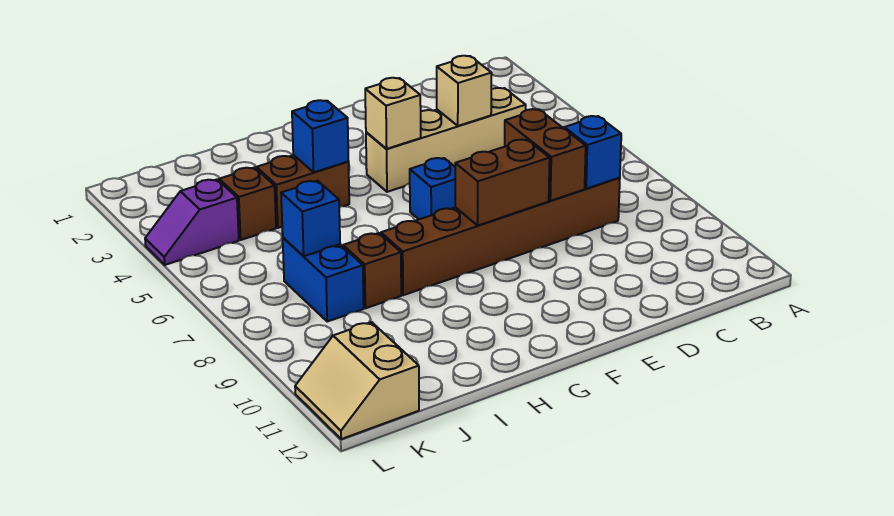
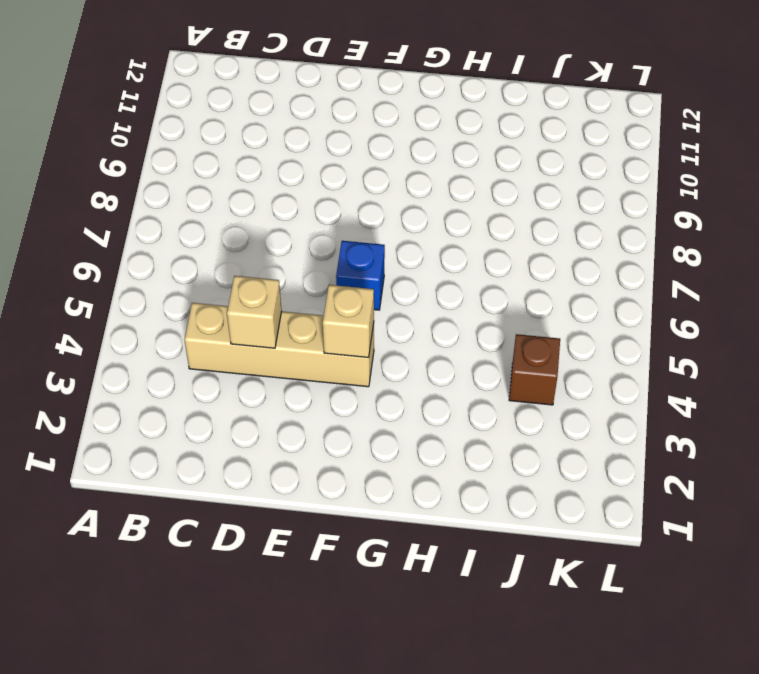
none -> brown 1x6 brick [381,178,620,295]
none -> brown 1x2 brick [256,155,349,228]
none -> brown 1x1 brick [343,233,401,308]

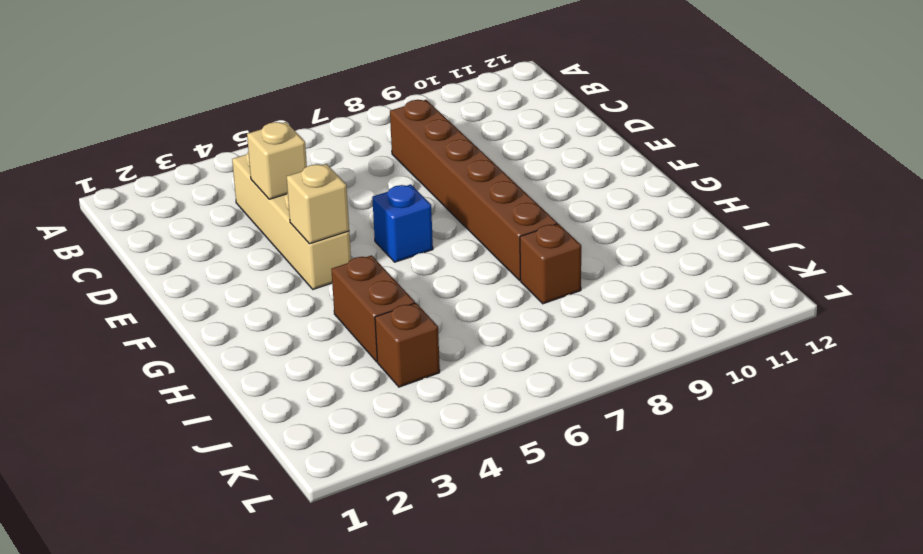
none -> blue 1x2 brick [283,238,364,321]
none -> purple 1x2 slope [145,180,239,265]
none -> tan 2x2 slope [295,322,419,439]

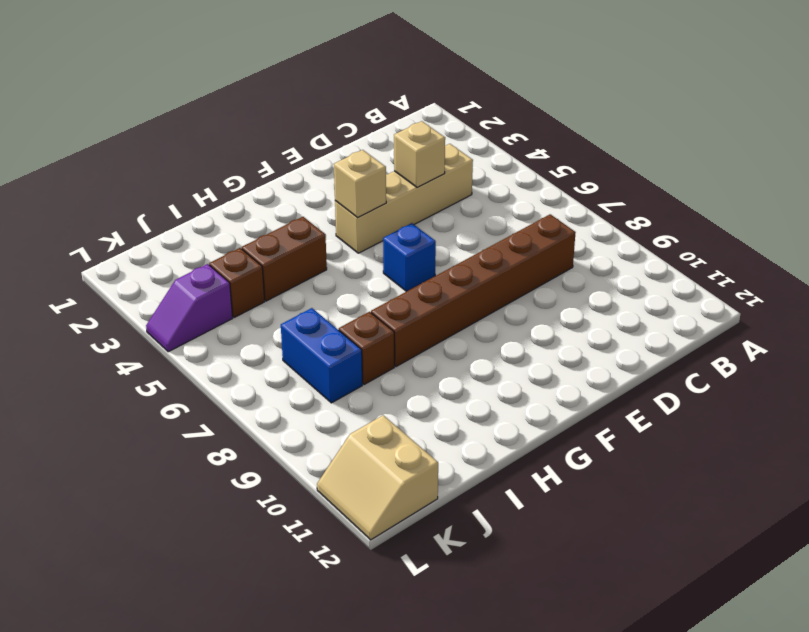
none -> blue 1x1 brick [564,116,621,189]
none -> brown 1x2 brick [505,109,586,201]
none -> brown 1x2 brick [455,140,550,226]

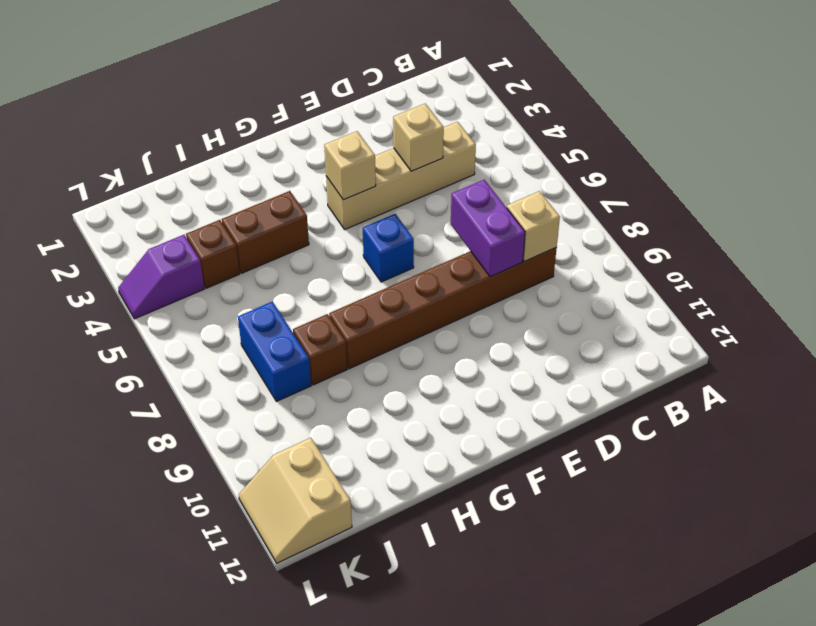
tan 1x1 brick [507,191,560,261] -> blue 1x1 brick [564,116,621,189]
purple 1x2 brick [451,180,525,277] -> brown 1x2 brick [505,109,586,201]
none -> brown 1x2 brick [455,140,550,226]
none -> blue 1x1 brick [292,100,348,172]
none -> blue 1x1 brick [281,181,340,256]

